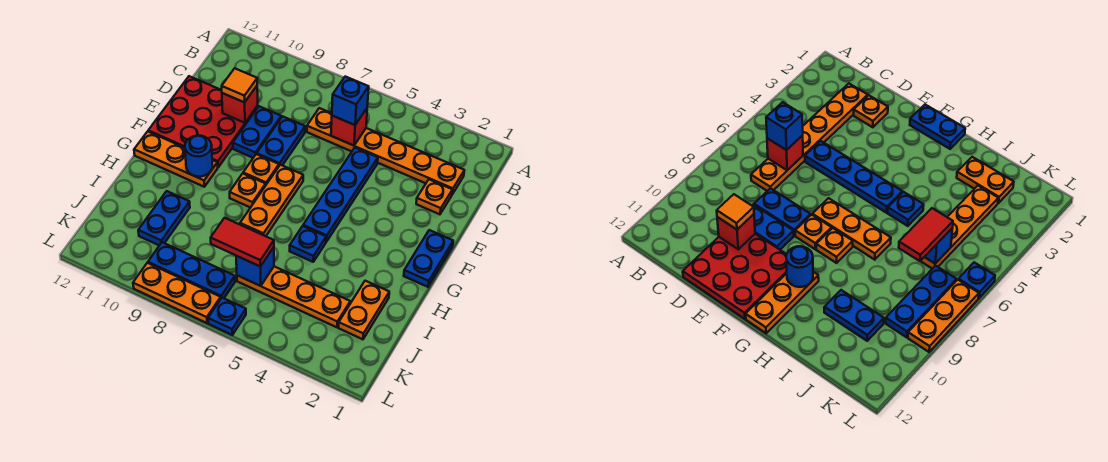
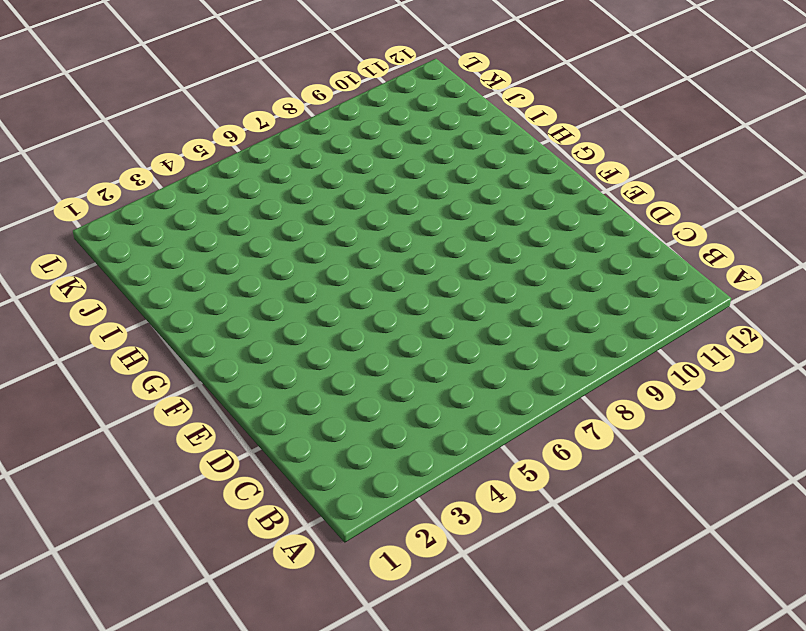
none -> orange 1x6 plate [307,108,464,194]
none -> orange 1x1 plate [416,180,452,214]
none -> blue 1x4 plate [303,148,378,242]

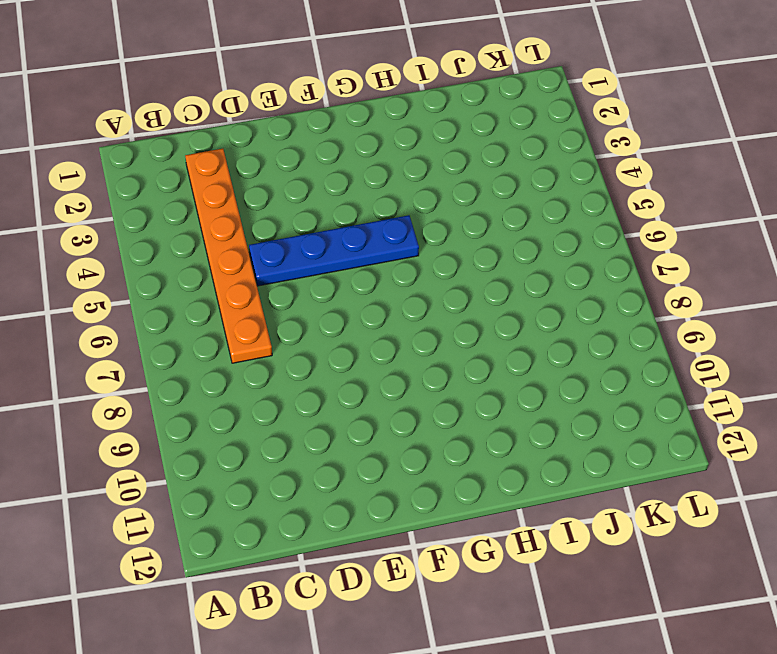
none -> orange 1x1 plate [416,180,452,214]
none -> blue 1x2 plate [257,116,305,166]
none -> blue 1x2 plate [233,106,281,158]

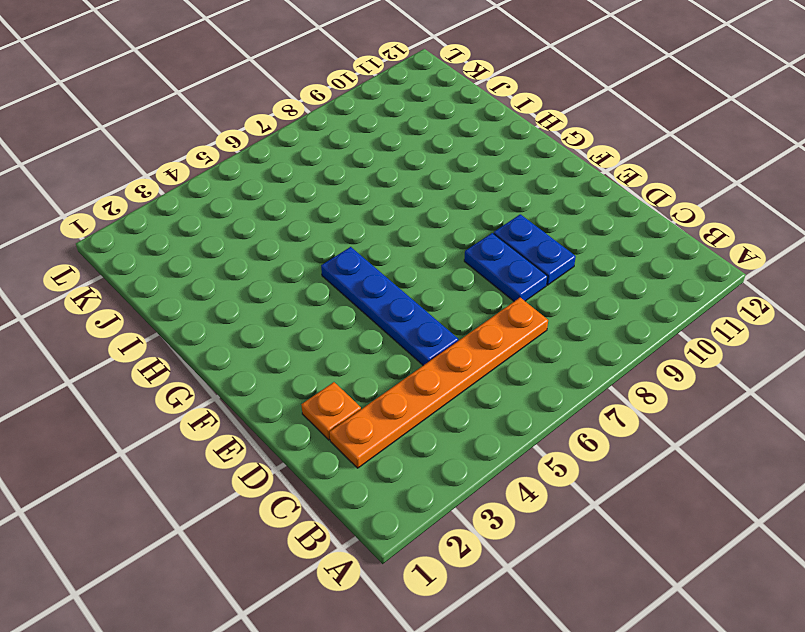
none -> red 3x3 plate [148,76,258,167]
none -> blue 1x2 plate [404,230,453,287]
none -> orange 1x3 plate [240,165,303,236]

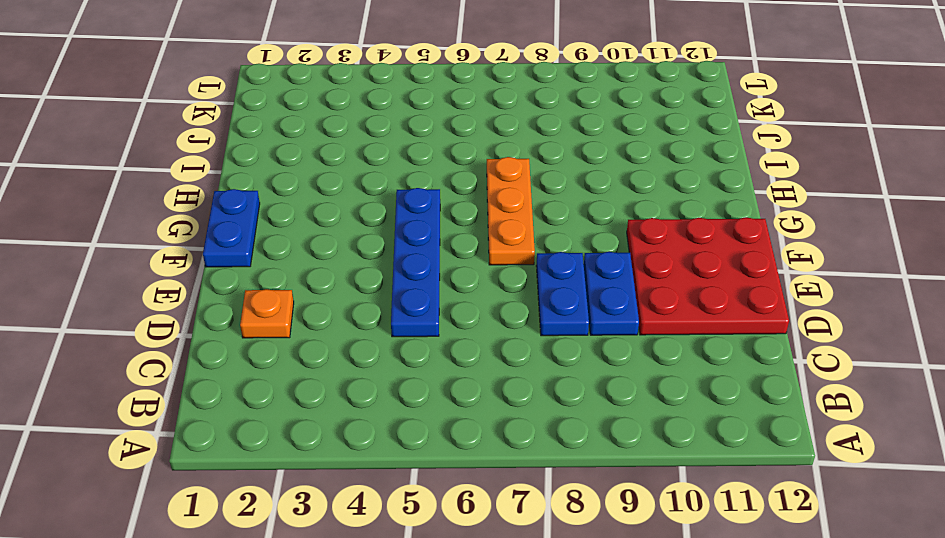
none -> orange 1x6 plate [307,108,464,194]
none -> orange 1x1 plate [243,154,279,184]
none -> orange 1x1 plate [230,174,266,208]

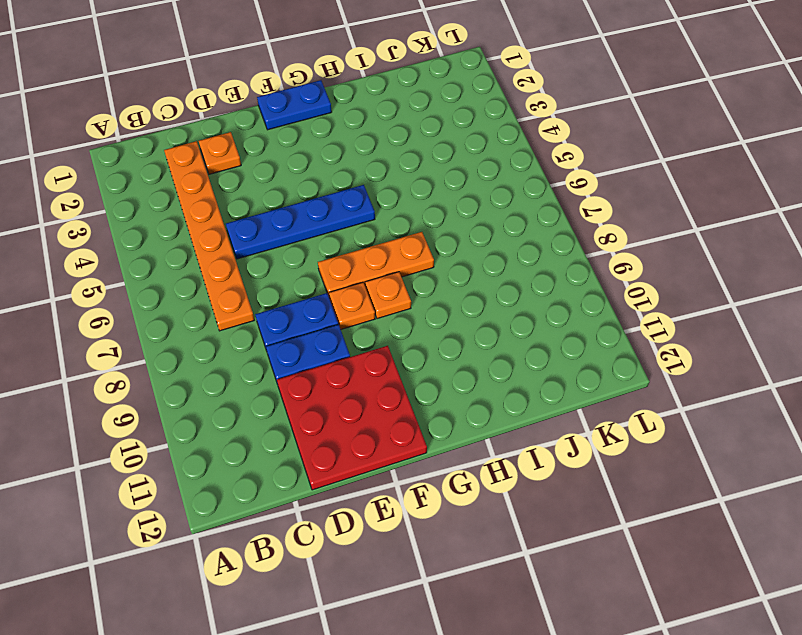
none -> orange 1x3 plate [134,131,218,187]
none -> blue 1x1 plate [290,226,326,262]
none -> orange 1x2 plate [338,281,389,339]

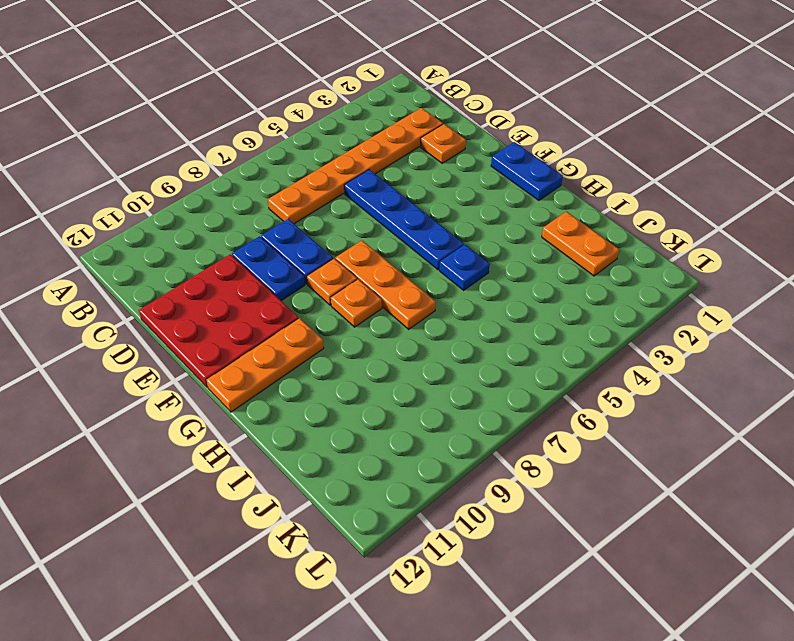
none -> blue 1x2 plate [138,191,190,245]
none -> orange 1x4 plate [237,267,350,327]
none -> blue 1x3 plate [148,242,235,298]

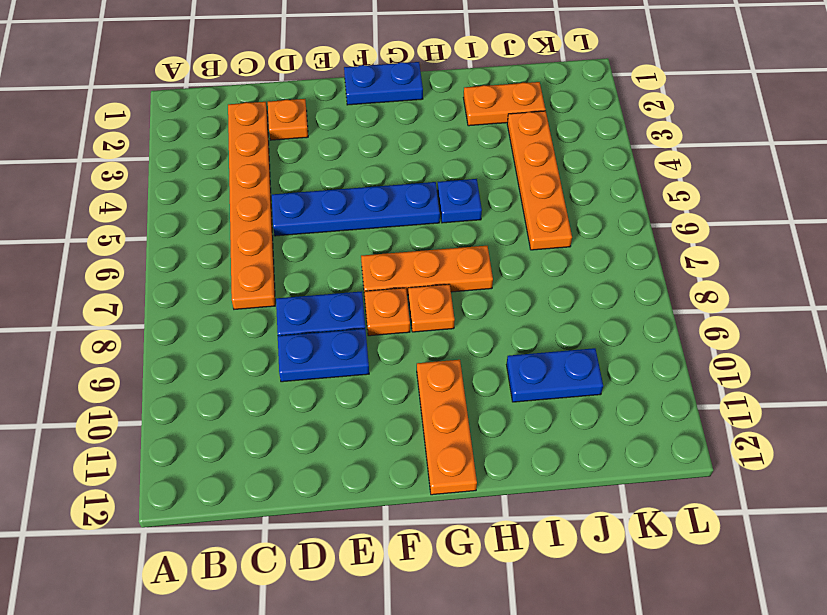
none -> red 3x3 plate [148,76,258,167]
none -> blue 1x3 plate [148,242,235,298]
none -> blue 1x1 plate [208,298,246,335]

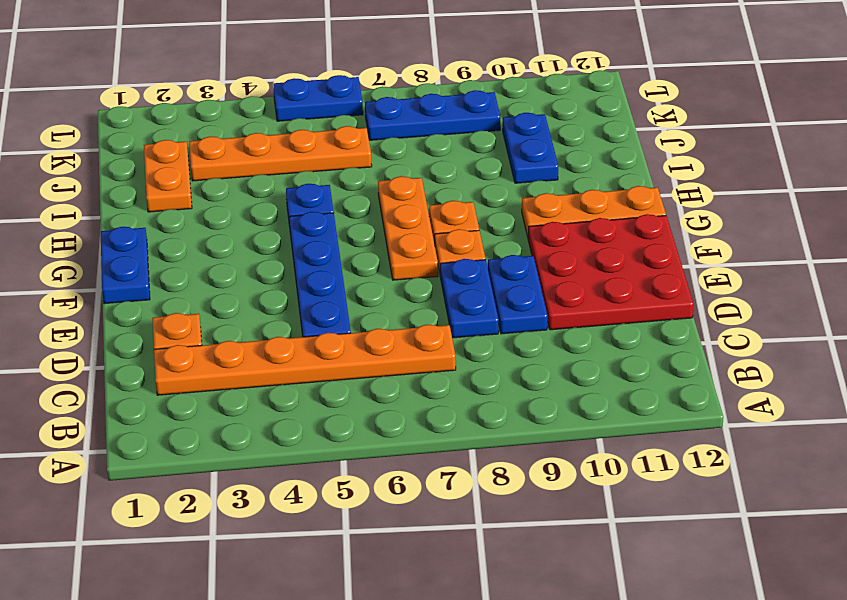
blue 1x2 plate [273,75,363,121] -> blue 1x1 plate [208,298,246,335]
none -> orange 1x3 plate [133,263,221,323]
none -> red 1x1 brick [331,109,367,146]
none -> red 1x1 brick [222,86,258,123]

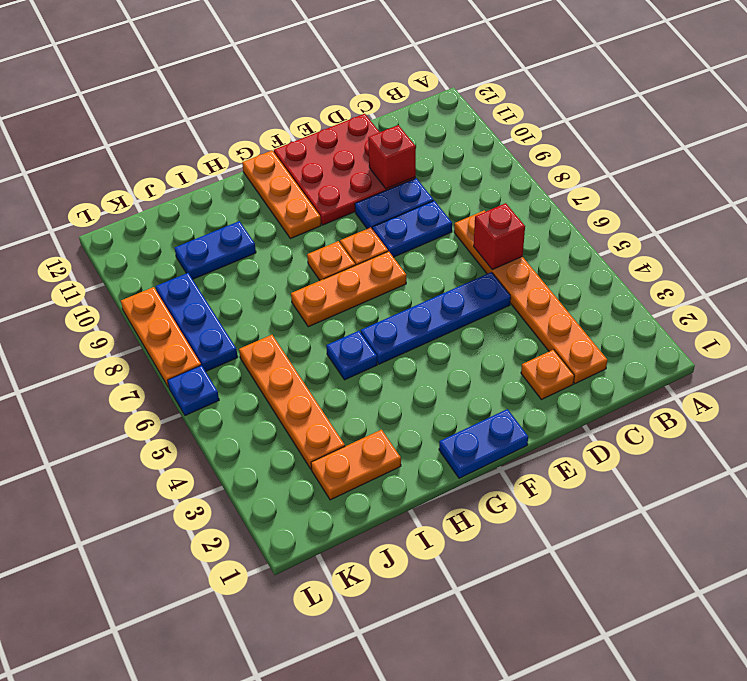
none -> blue 1x1 round brick [185,136,212,177]
none -> blue 1x1 brick [236,247,274,286]
none -> blue 1x1 brick [332,77,369,125]

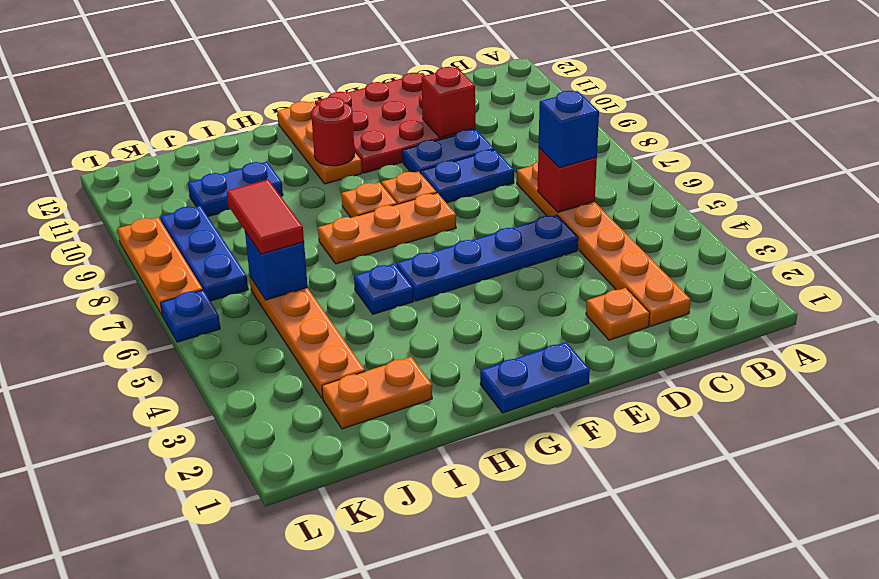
red 1x1 round brick [311,97,355,166] -> blue 1x1 round brick [185,136,212,177]
none -> orange 1x1 tile [222,68,257,102]

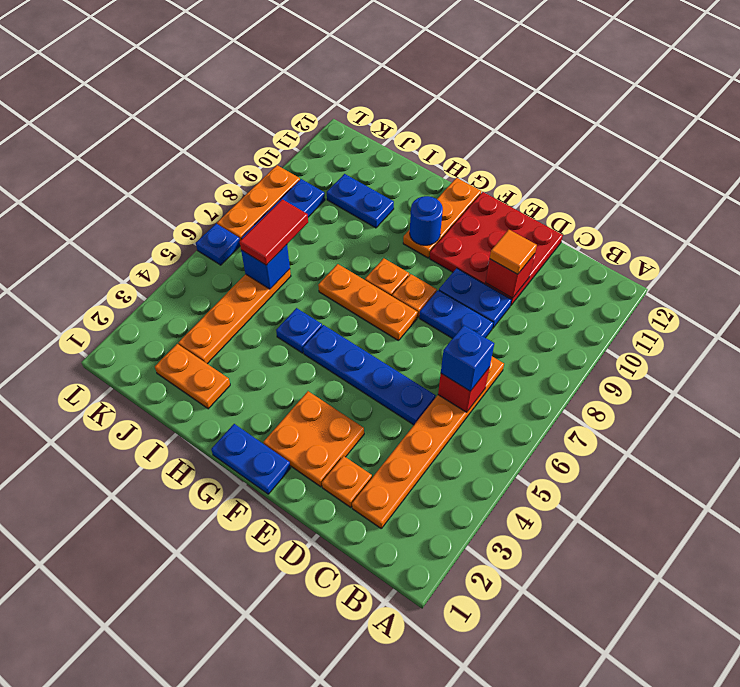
orange 2x2 plate [264,391,364,487] -> none

